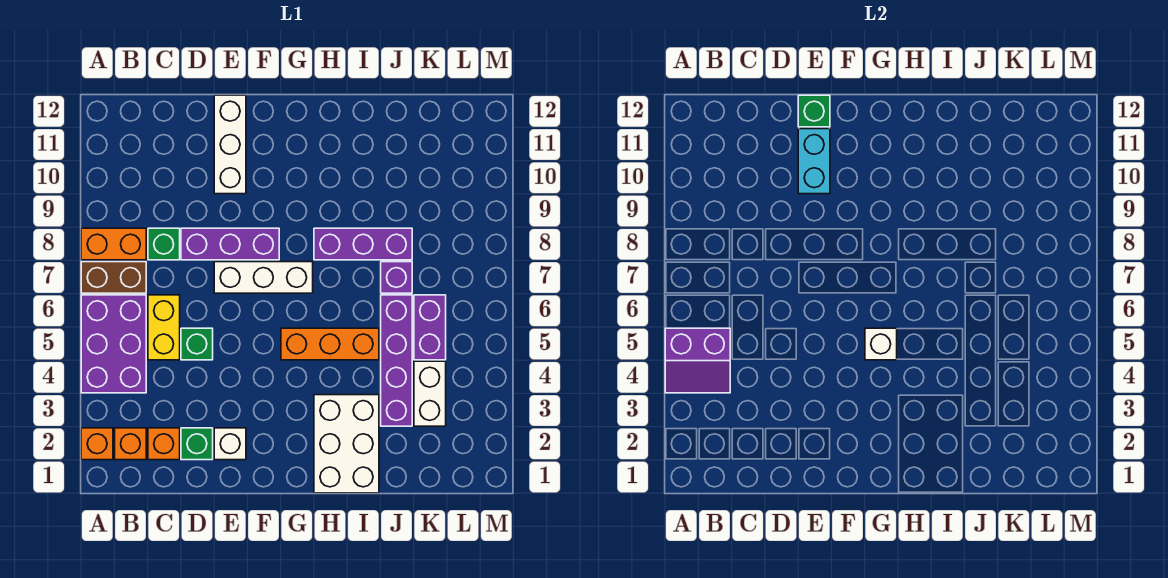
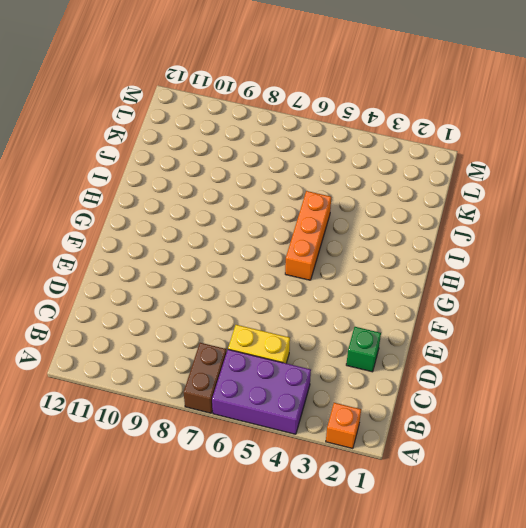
none -> orange 1x2 brick [81,228,146,260]
none -> orange 1x1 brick [115,428,146,460]
none -> orange 1x1 brick [148,428,180,460]

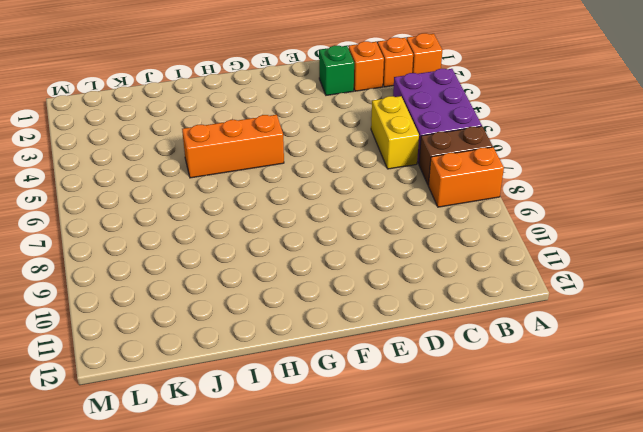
none -> green 1x1 brick [148,228,180,260]
none -> green 1x1 brick [181,328,213,360]
none -> purple 1x3 brick [181,228,279,260]

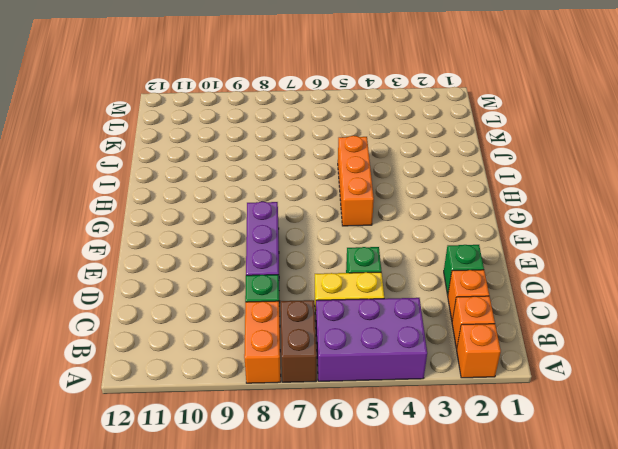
none -> white 1x1 brick [214,428,246,460]
none -> white 1x3 brick [214,262,313,293]
none -> white 1x3 brick [214,95,246,194]

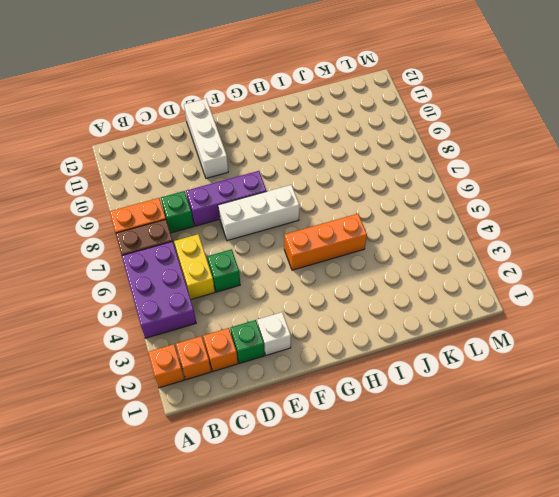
none -> white 2x3 brick [314,395,379,493]
none -> purple 1x3 brick [314,228,412,260]
none -> purple 1x4 brick [381,295,412,426]

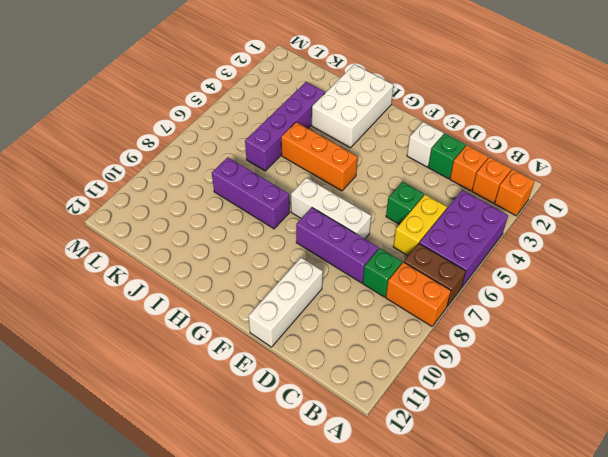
none -> purple 1x1 brick [381,262,412,293]
none -> white 1x2 brick [414,361,446,426]
none -> purple 1x2 brick [414,295,446,360]

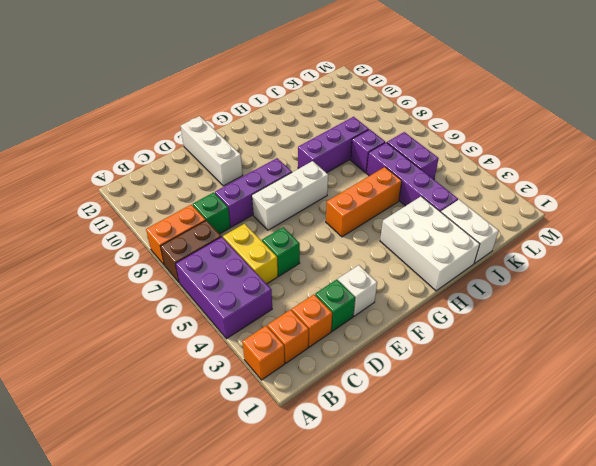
white 1x2 brick [441,200,499,263] -> white 1x2 brick moved to [414,361,446,426]
none -> purple 2x2 slope [665,328,730,393]
none -> cyan 1x2 brick [798,129,830,194]
none -> green 1x1 brick [798,95,830,127]

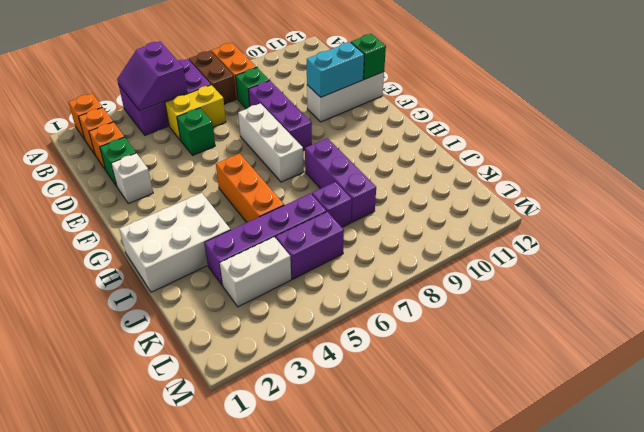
none -> white 1x1 brick [865,328,897,360]

